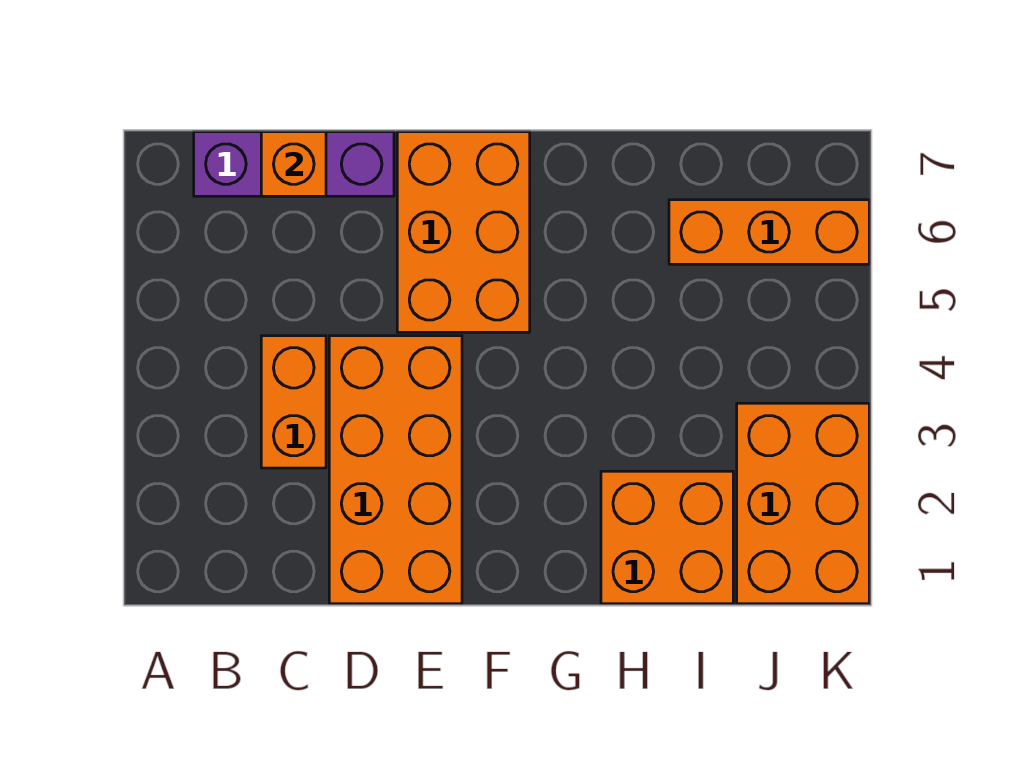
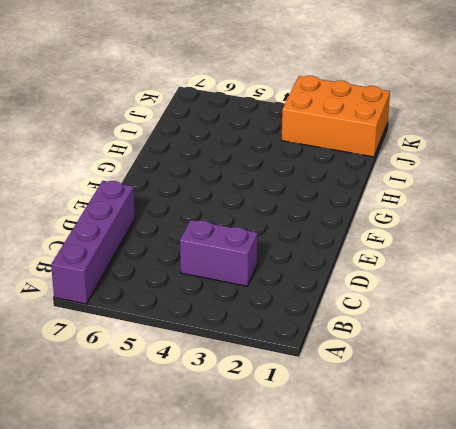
purple 1x4 brick [51,181,135,304] -> purple 1x3 brick [194,132,394,196]
purple 1x2 brick [180,220,257,286] -> orange 1x2 brick [261,336,326,468]
none -> orange 2x4 brick [329,336,462,604]
none -> orange 2x3 brick [397,132,530,332]

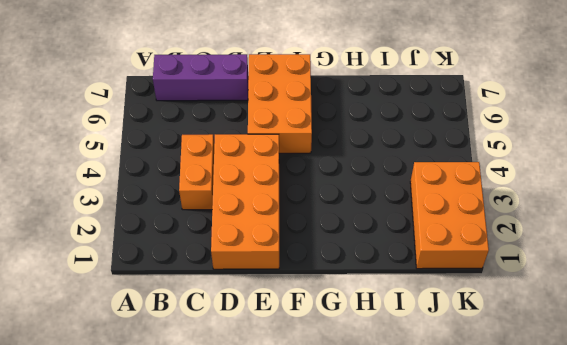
none -> orange 2x2 brick [601,471,733,604]
none -> orange 1x3 brick [669,200,869,264]

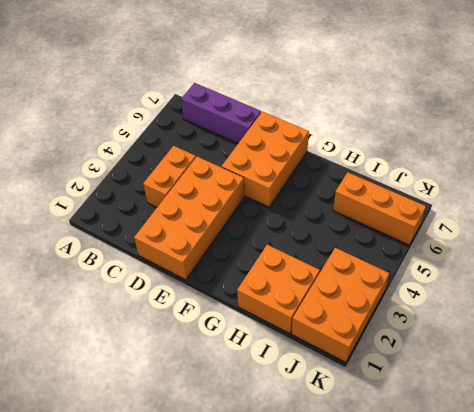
none -> orange 1x1 brick [261,132,326,196]

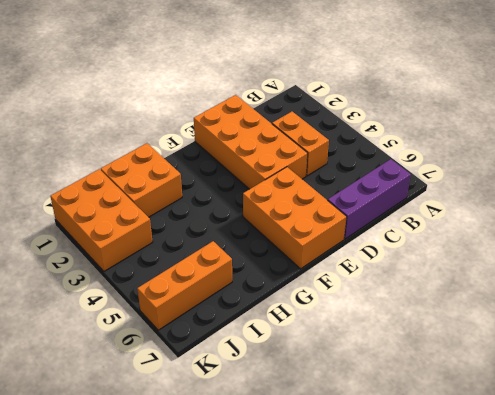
none -> orange 1x1 brick [261,132,326,196]

